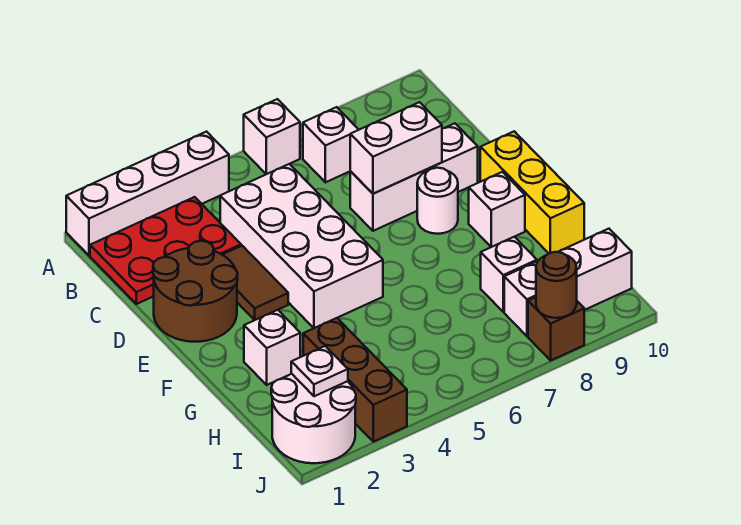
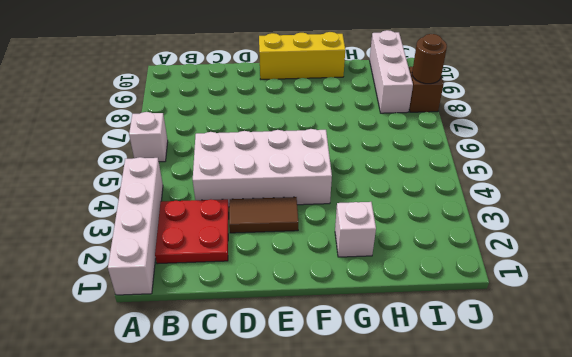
red 2x2 plate [155,199,229,264] -> red 2x3 plate [90,197,241,304]
none -> white 1x1 brick [303,107,359,182]
none -> brown 2x2 round brick [153,241,238,342]
none -> white 1x3 brick [350,123,478,231]

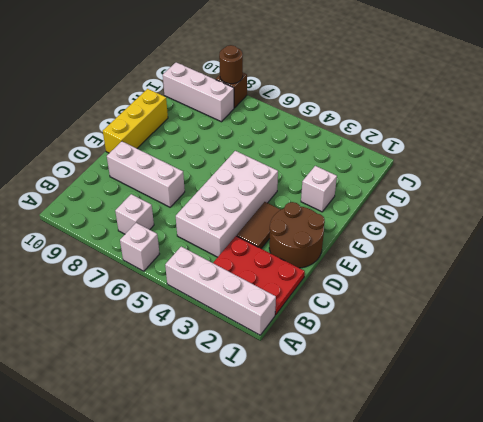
none -> white 1x1 round brick [417,168,458,234]
none -> white 1x1 brick [469,172,525,247]
none -> brown 1x3 brick [303,318,407,442]

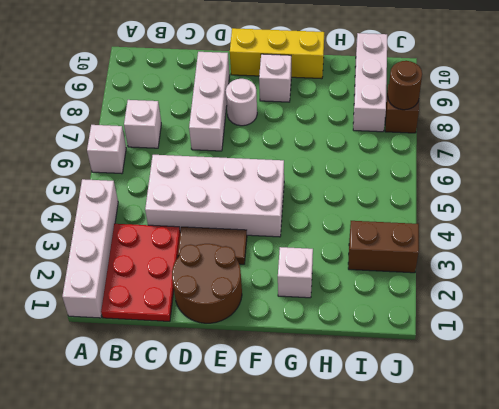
brown 1x2 brick [348,221,419,273] -> brown 1x3 brick [303,318,407,442]
none -> white 1x1 brick [481,237,537,312]
none -> white 2x2 round brick [271,374,356,463]
none -> white 1x2 brick [350,102,442,194]

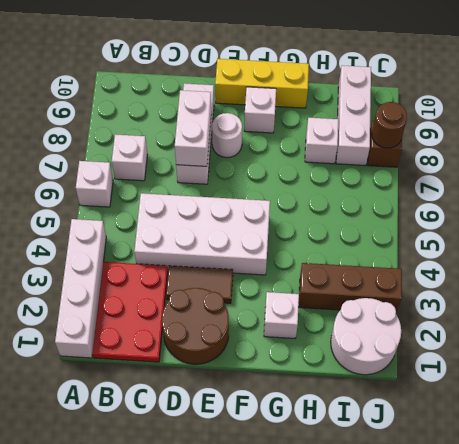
none -> white 1x1 plate [291,346,348,396]

